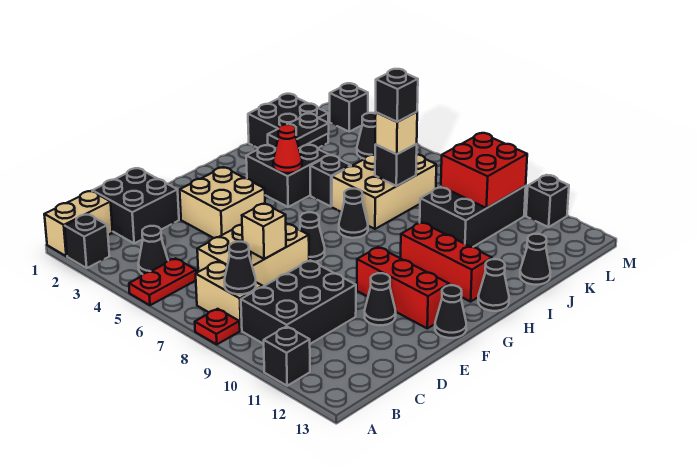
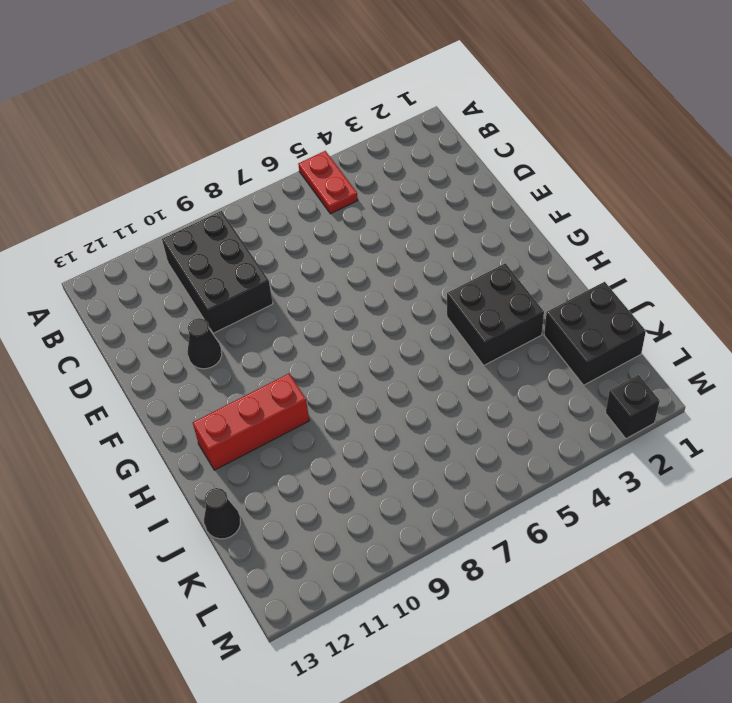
none -> tan 1x2 brick [44,191,113,256]
none -> black 1x1 brick [65,214,109,268]
none -> red 1x1 plate [195,309,240,344]
none -> black 1x1 brick [264,326,310,386]

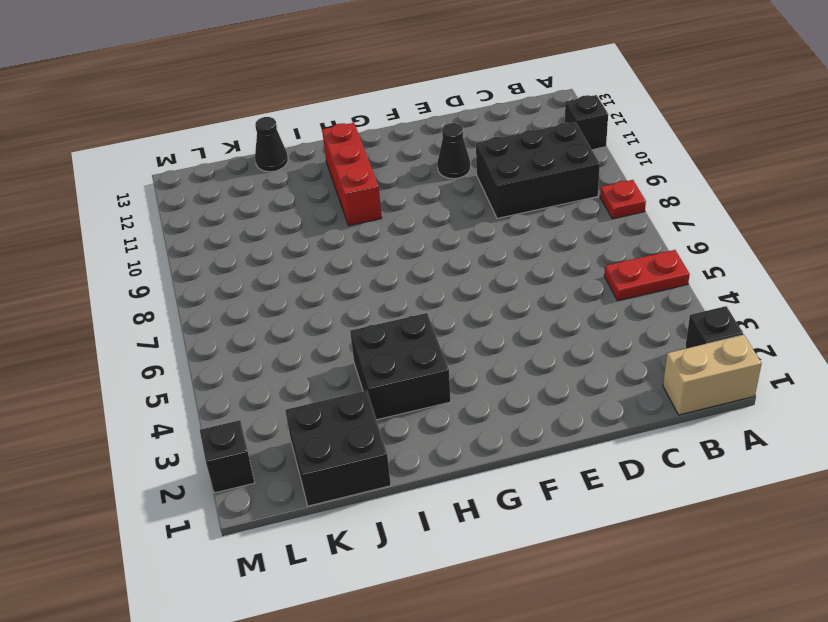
none -> black 1x1 cone [138,226,168,274]
none -> tan 1x2 brick [196,261,263,331]
none -> black 2x2 brick [93,168,179,243]
none -> tan 2x3 brick [197,223,309,286]

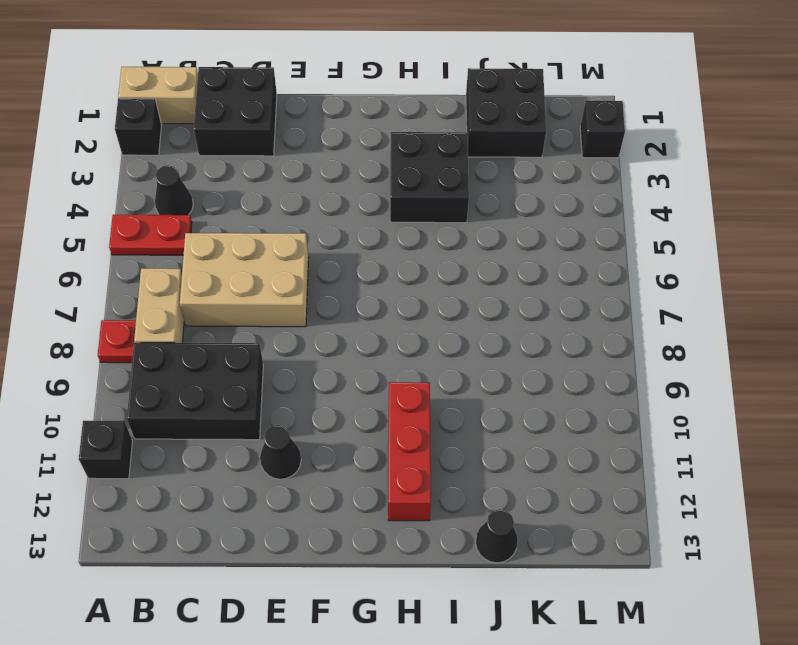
none -> tan 2x2 brick [180,167,265,238]
none -> black 1x1 cone [300,212,325,262]
none -> red 1x3 brick [357,247,449,328]
none -> black 1x1 cone [435,285,466,338]

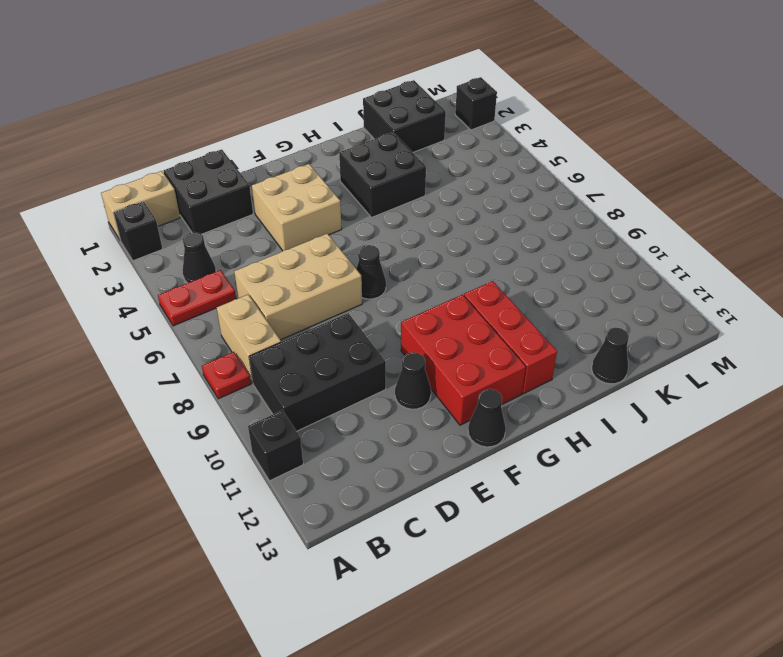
red 2x3 brick [401,295,526,425] -> red 1x3 brick [357,247,449,328]
none -> black 1x1 cone [339,189,368,238]
none -> black 1x1 cone [478,259,509,311]
none -> black 1x1 brick [310,155,351,207]
none -> tan 2x3 brick [332,154,436,229]

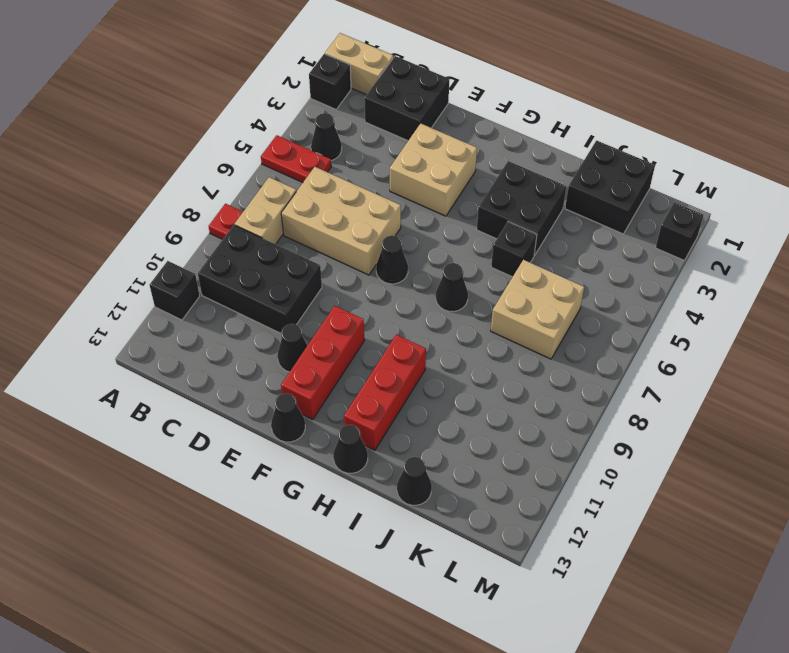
tan 2x2 brick [491,260,584,359] -> tan 2x3 brick [332,154,436,229]
none -> black 2x3 brick [420,186,526,247]
none -> black 1x1 cone [357,113,376,159]
none -> black 1x1 brick [526,175,569,227]
none -> black 1x1 cone [224,242,256,294]

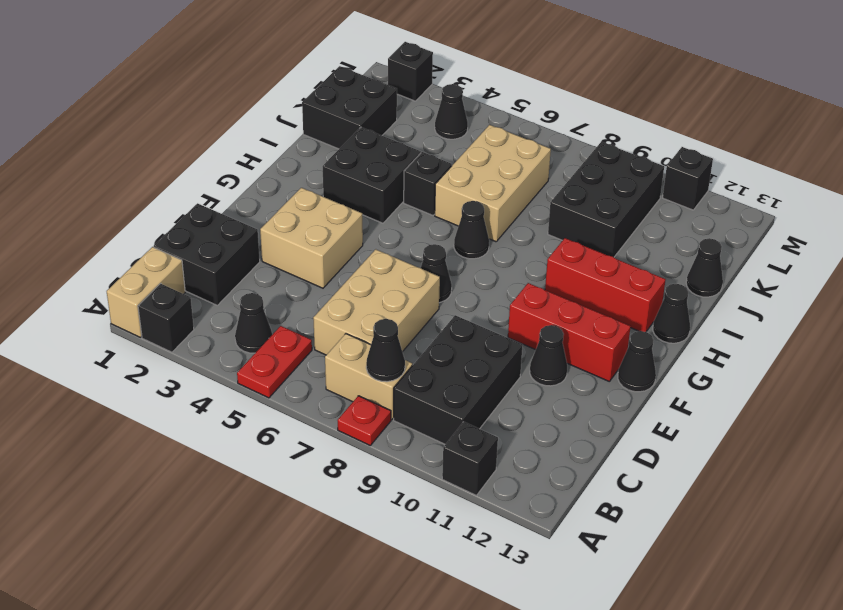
none -> tan 1x1 brick [242,204,286,259]
none -> red 1x1 cone [273,124,302,173]
none -> black 1x2 plate [268,114,329,148]
none -> black 1x1 brick [375,144,417,186]

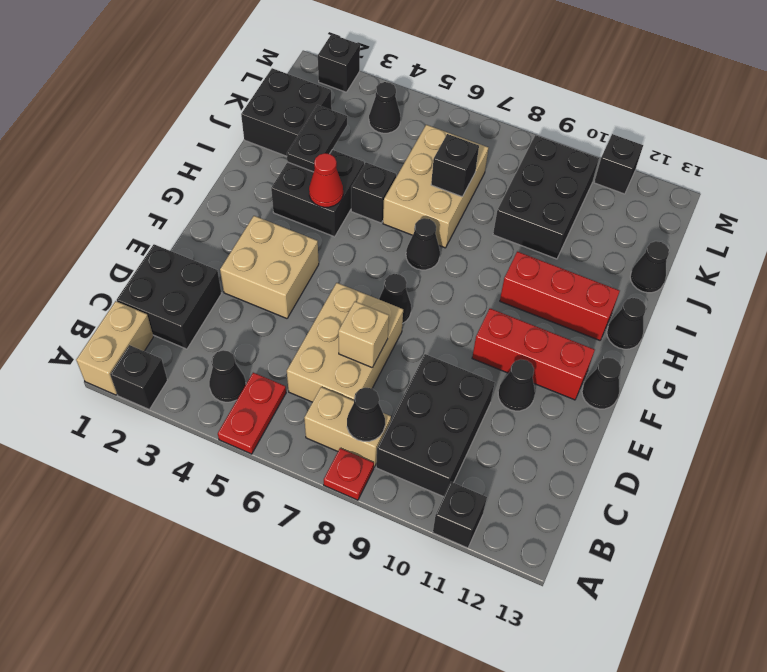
none -> red 2x2 brick [441,133,527,208]
none -> tan 1x1 brick [375,112,417,154]
none -> black 1x1 brick [376,69,418,122]

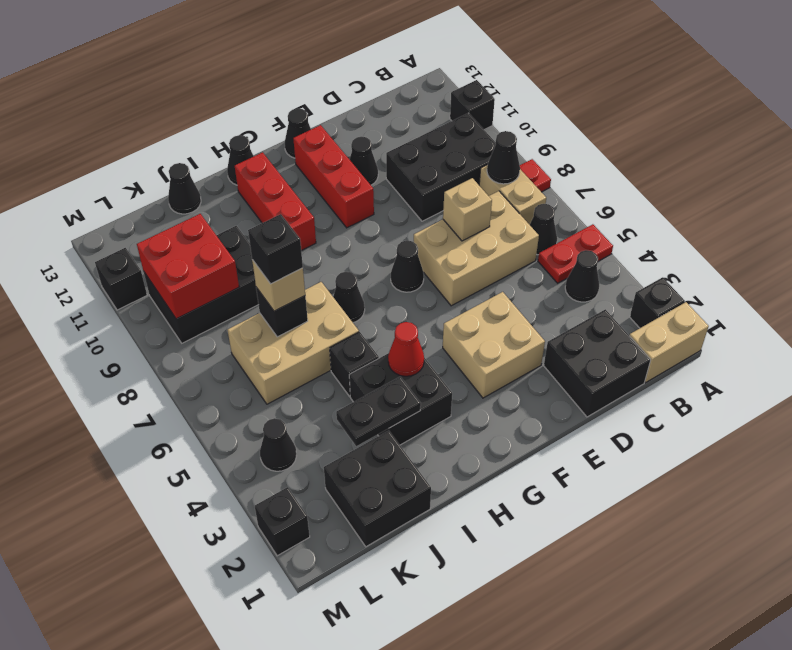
black 1x1 cone [530,204,557,255] -> none

